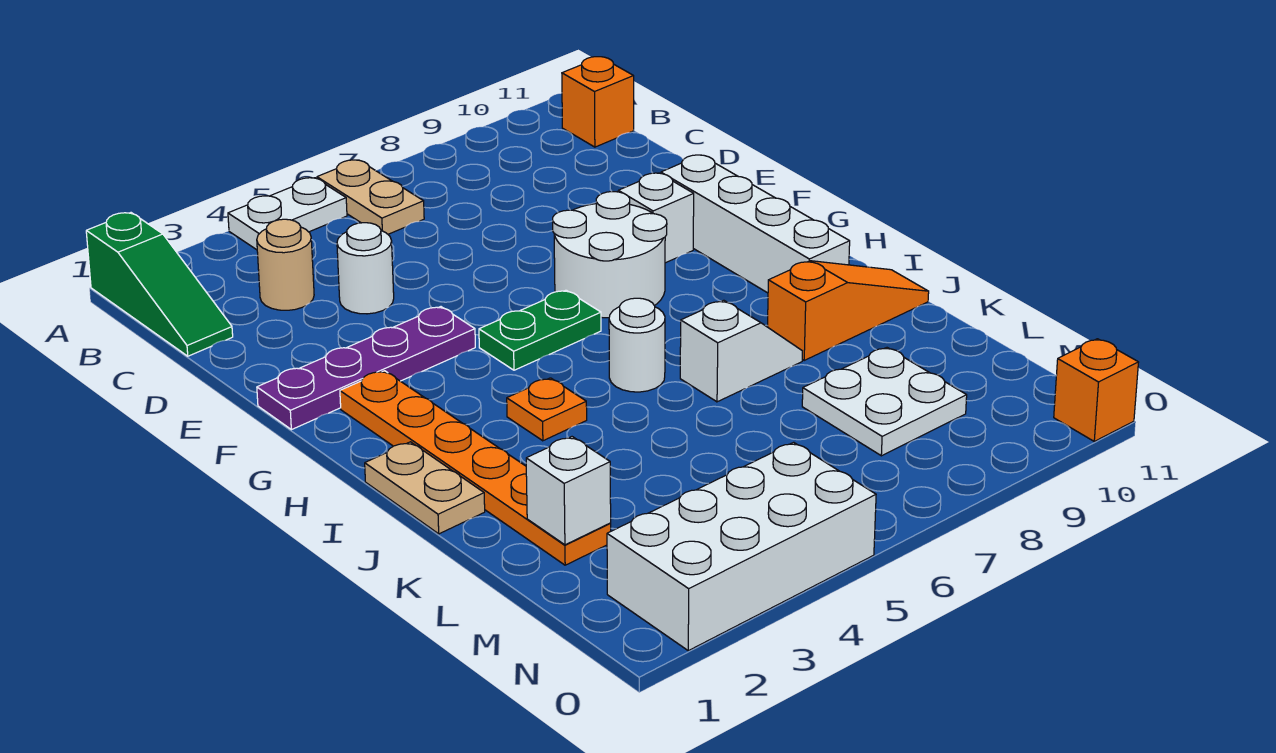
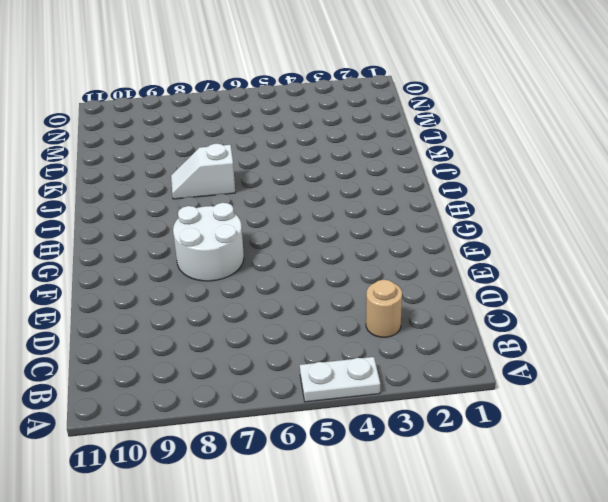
none -> green 1x3 slope [86,213,233,356]
none -> tan 1x2 plate [317,160,424,234]
none -> orange 1x1 brick [562,57,634,147]

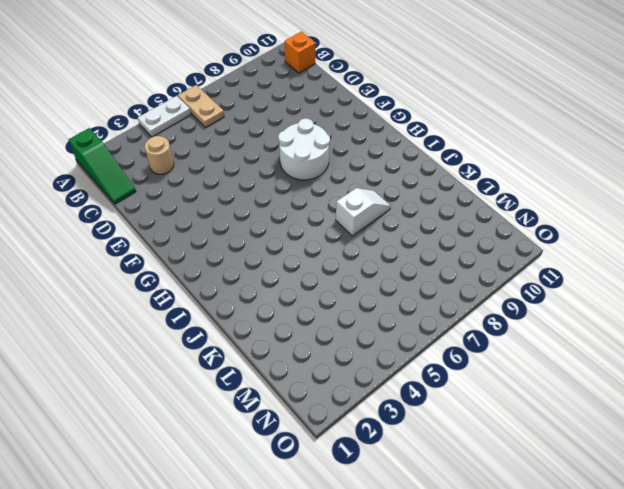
none -> white 1x1 round brick [337,223,394,314]
none -> purple 1x4 plate [257,307,475,430]
none -> white 1x1 brick [618,173,694,263]

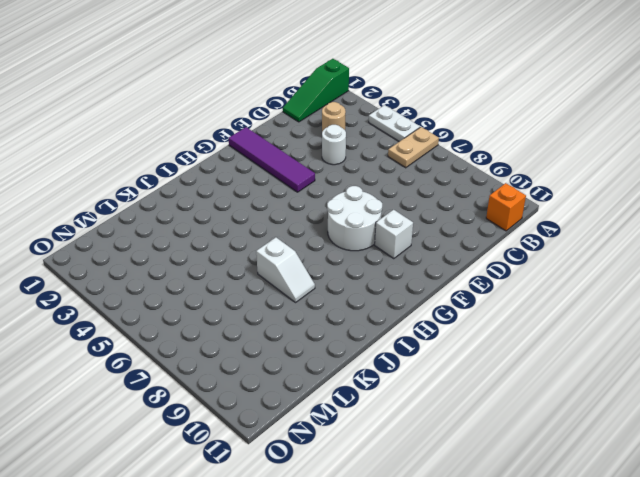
purple 1x4 tile [229,127,315,192] -> purple 1x4 plate [257,307,475,430]
none -> white 1x4 brick [661,155,850,293]
none -> orange 1x6 plate [340,371,611,565]
none -> green 1x2 plate [479,290,601,370]

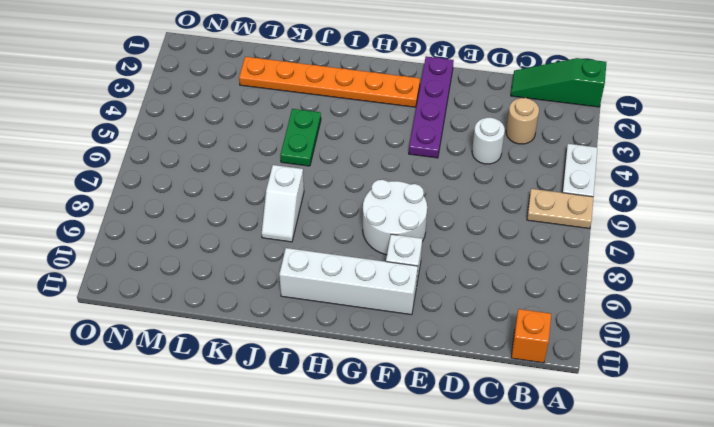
green 1x2 plate [280,109,321,166] -> green 1x2 plate moved to [479,290,601,370]
none -> tan 1x2 plate [365,442,485,534]
none -> orange 1x1 plate [507,378,587,441]
none -> white 1x1 round brick [609,298,665,392]

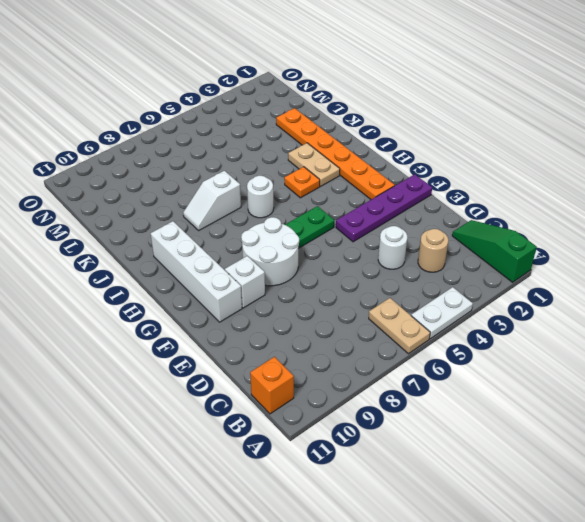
tan 1x2 plate [288,143,340,186] -> tan 1x2 plate moved to [365,442,485,534]
none -> orange 1x3 slope [767,261,929,360]
none -> white 2x2 plate [802,348,967,456]
none -> white 2x4 brick [607,442,876,651]

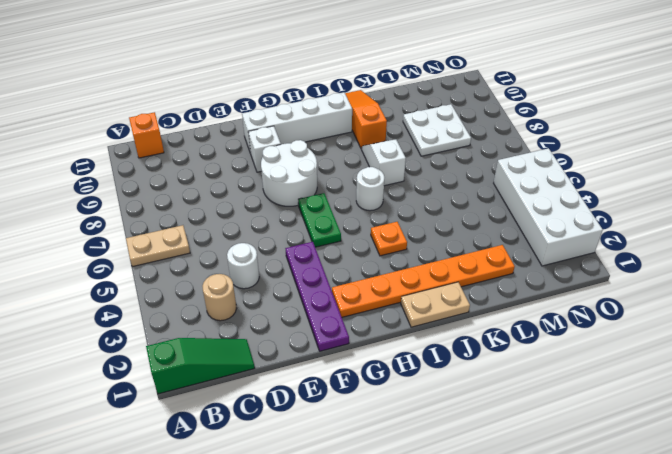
none -> white 1x2 plate [228,178,347,250]
none -> orange 1x1 brick [1054,339,1139,441]
none -> white 1x1 brick [526,437,611,545]

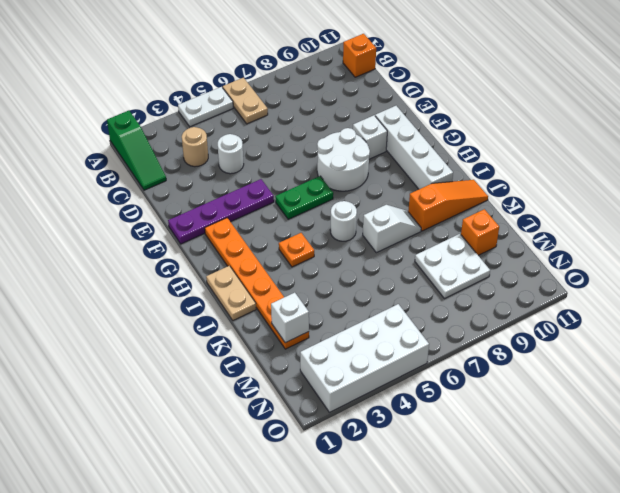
orange 1x1 brick [461,209,499,255] -> orange 1x1 brick moved to [1054,339,1139,441]

